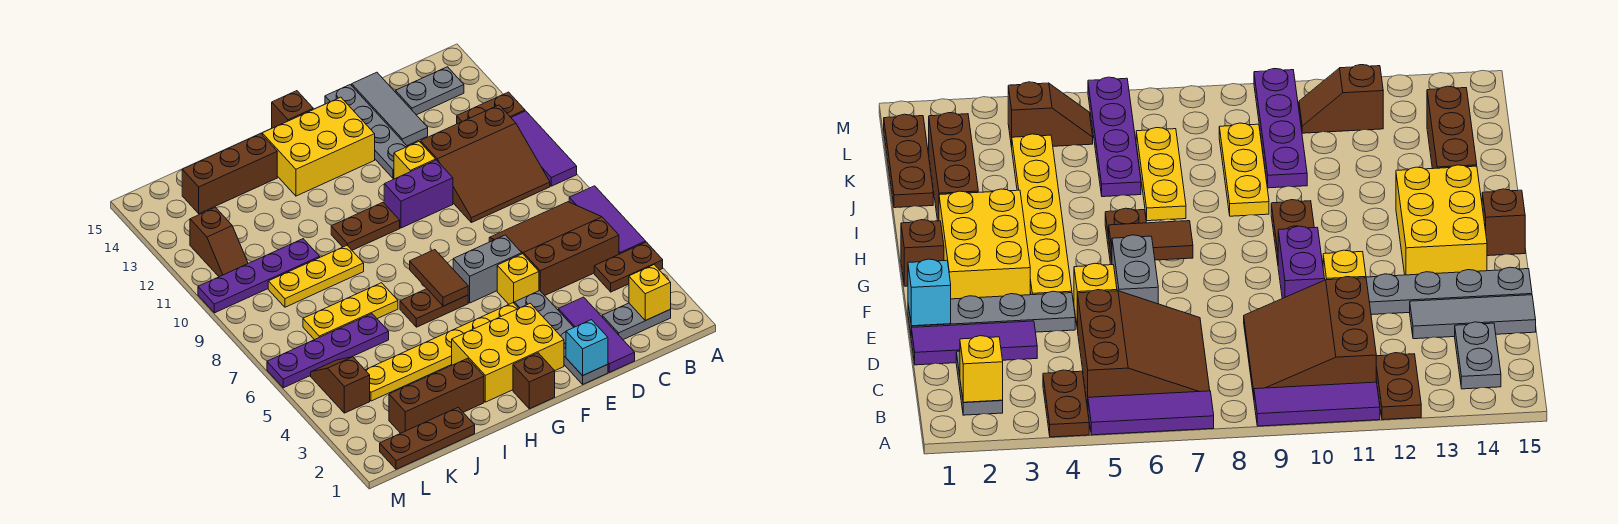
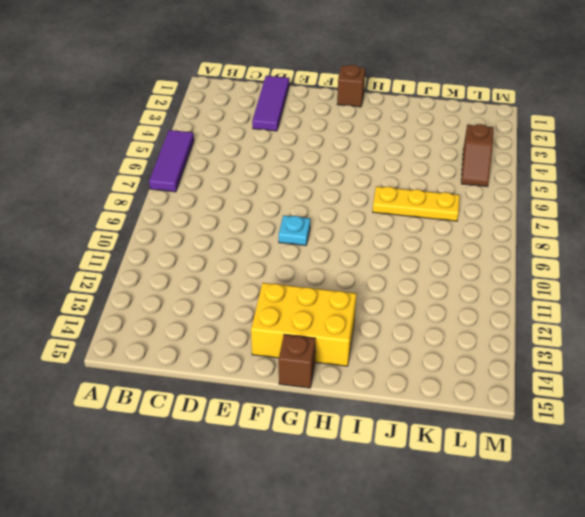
cyan 1x1 plate [279,215,310,246] -> none
none -> brown 1x2 plate [594,242,663,292]
none -> purple 1x3 tile [511,111,577,186]
none -> brown 1x2 plate [457,92,525,124]
none -> grey 1x2 plate [602,303,671,340]

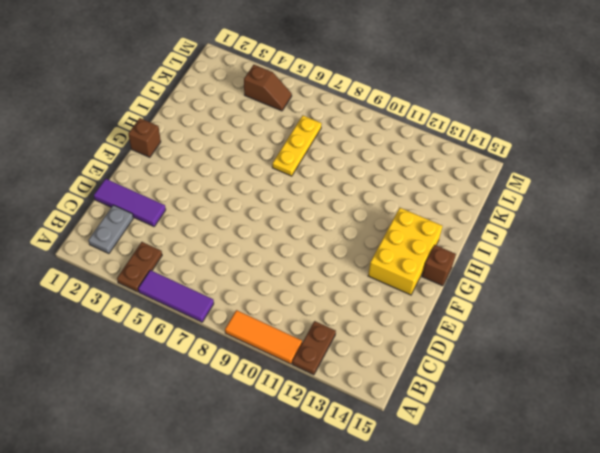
orange 1x3 tile [225,310,302,364] -> purple 1x3 tile [511,111,577,186]
none -> brown 3x3 slope [489,202,619,295]
none -> brown 3x3 slope [421,105,550,223]
none -> grey 1x2 plate [395,67,464,115]
none -> grey 1x3 tile [352,72,428,146]

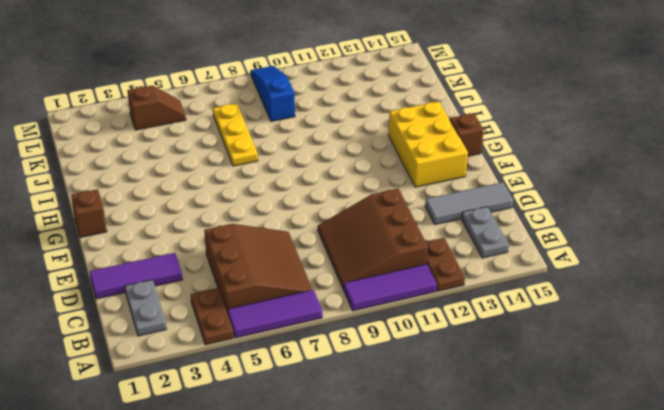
blue 1x3 slope [250,66,295,121] -> yellow 1x3 plate [268,245,364,307]
none -> grey 1x4 plate [514,291,608,384]
none -> yellow 1x1 brick [497,254,539,304]
none -> grey 1x2 brick [453,235,522,303]
none -> purple 1x2 brick [384,160,453,228]

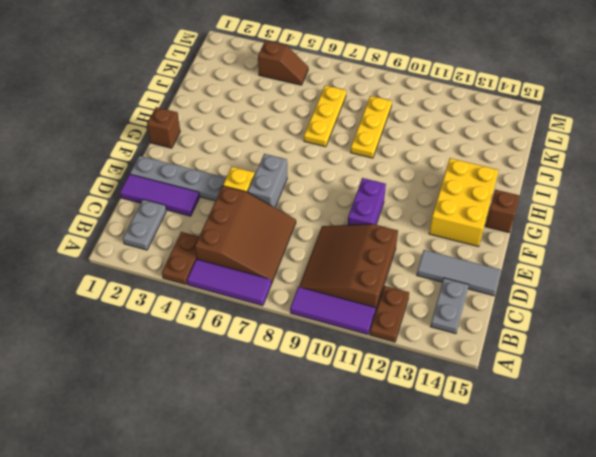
none -> yellow 1x1 brick [394,142,436,179]
none -> grey 1x4 plate [325,85,407,178]
none -> yellow 2x3 brick [452,303,564,402]
none -> yellow 1x6 plate [366,303,518,401]

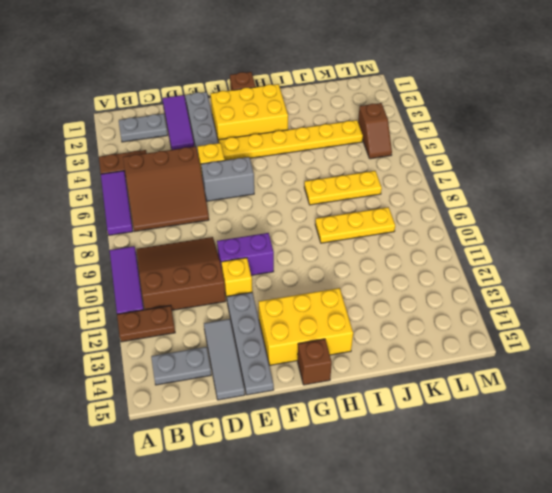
none -> brown 1x2 plate [400,289,468,327]
none -> brown 1x2 plate [331,203,400,250]
none -> brown 1x3 brick [389,358,484,433]
none -> brown 1x3 brick [182,134,277,214]

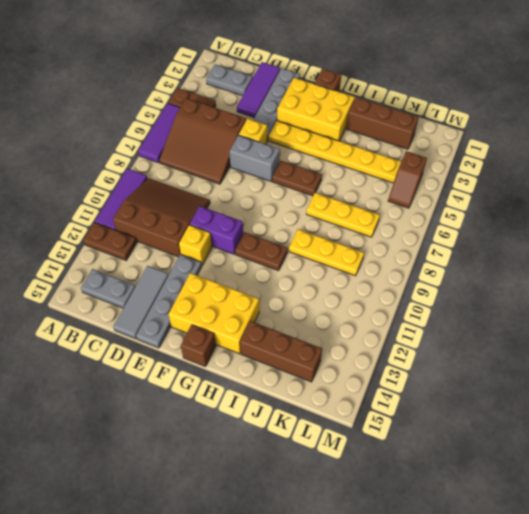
none -> brown 1x3 plate [380,407,475,469]
none -> purple 1x4 plate [267,314,389,388]
none -> purple 1x4 plate [198,239,320,313]
none -> brown 1x2 slope [190,207,248,277]

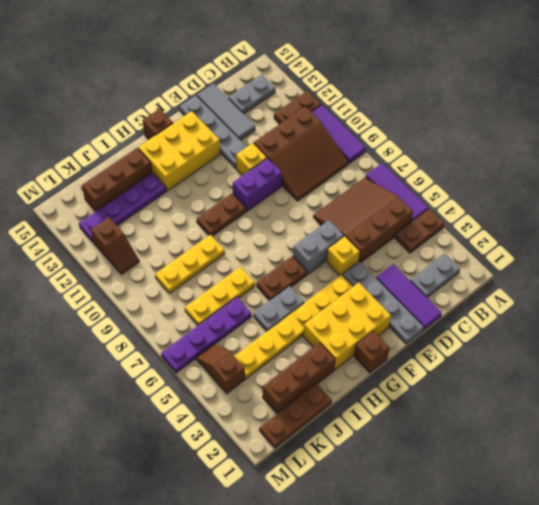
grey 1x2 plate [253,286,304,331] -> none
purple 1x4 plate [79,173,167,242] -> purple 1x4 plate moved to [198,239,320,313]
none -> yellow 1x1 brick [629,265,671,321]
none -> cyan 1x1 brick [566,320,608,376]
none -> brown 1x2 tile [410,250,468,306]

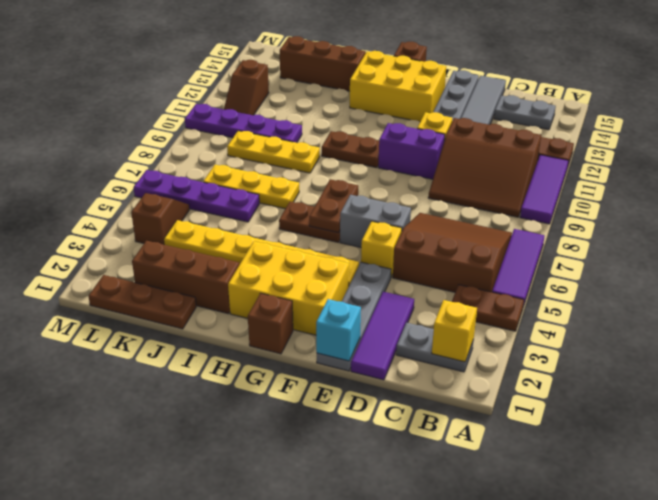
brown 1x2 plate [309,179,358,233] -> brown 1x2 tile [410,250,468,306]

